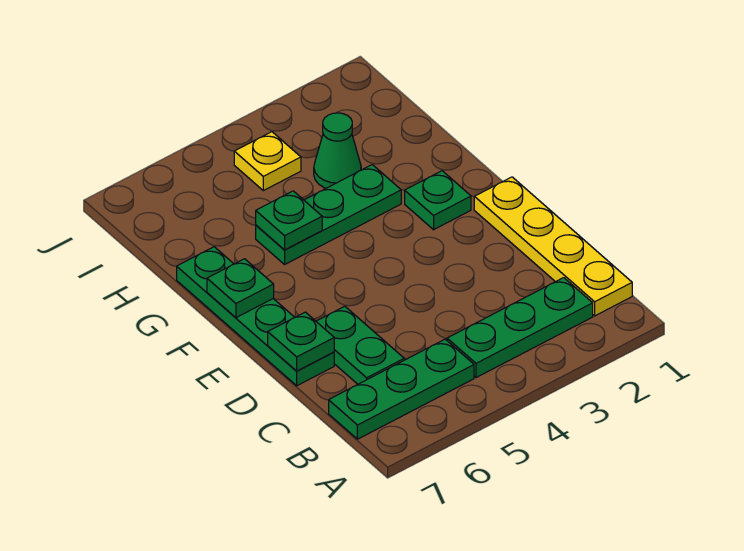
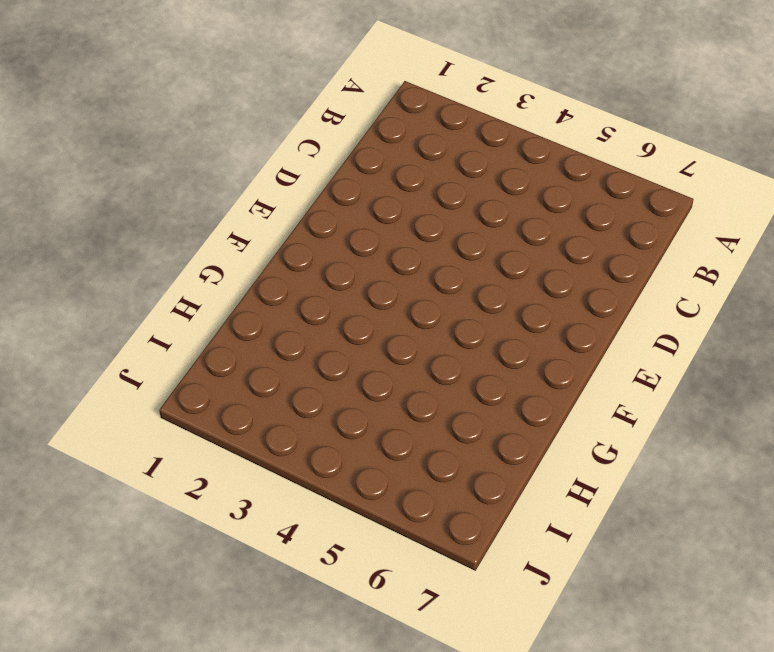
none -> yellow 1x4 plate [474,177,632,316]
none -> green 1x3 plate [447,278,593,378]
none -> green 1x3 plate [329,339,474,439]

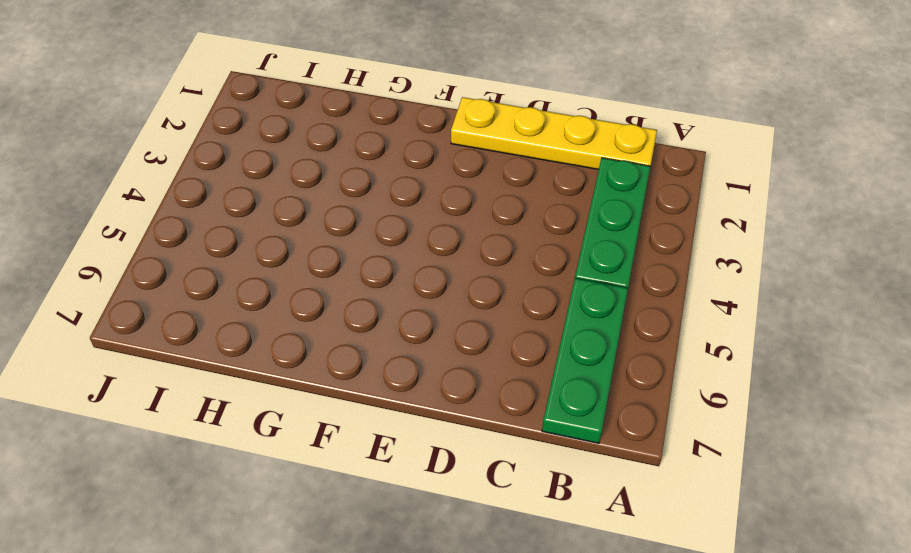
none -> green 1x2 plate [316,306,404,384]
none -> green 1x4 plate [177,247,334,386]
none -> green 1x1 plate [405,171,471,230]

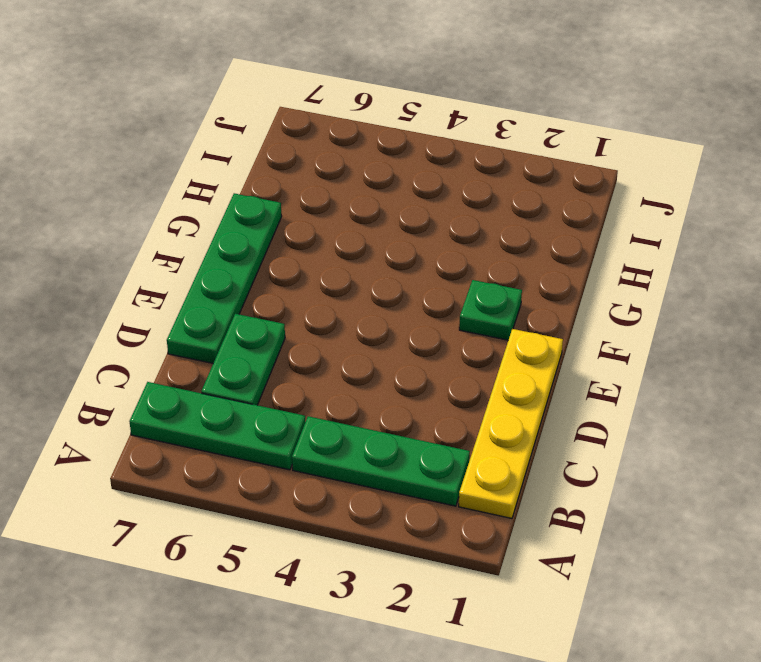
none -> green 1x3 plate [256,165,401,264]
none -> green 1x1 cone [314,113,361,188]
none -> yellow 1x1 plate [234,132,301,191]

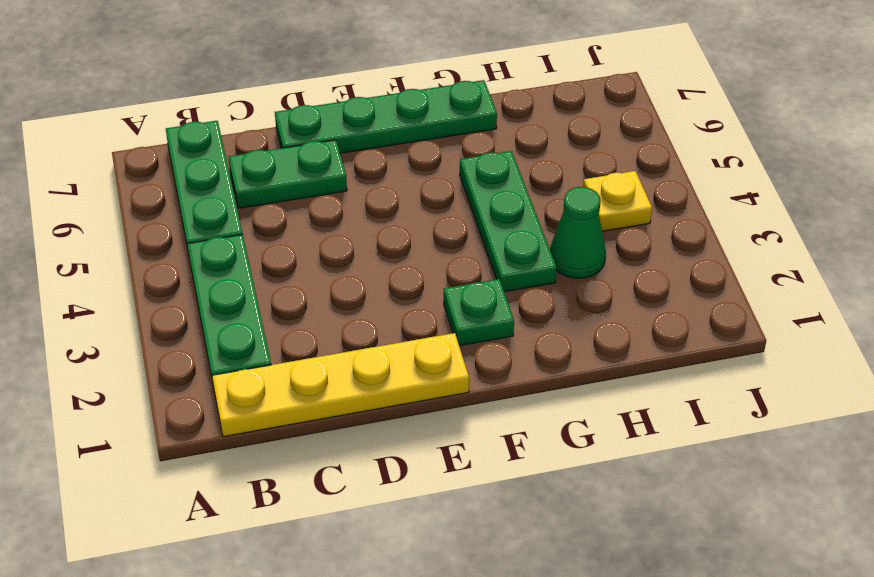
none -> green 1x1 plate [268,312,334,371]
none -> green 1x1 plate [207,259,274,318]
none -> green 1x1 plate [256,191,322,250]

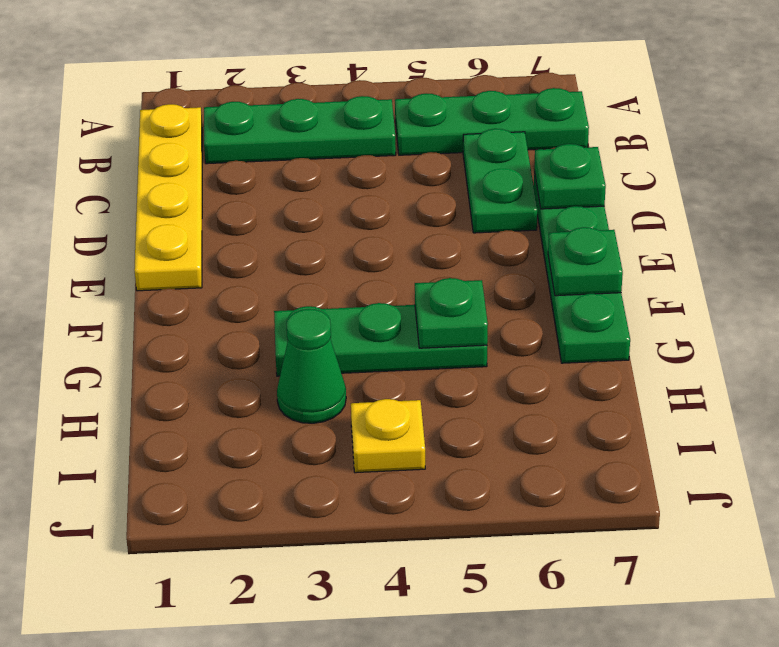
none -> green 1x1 plate [405,171,471,230]

